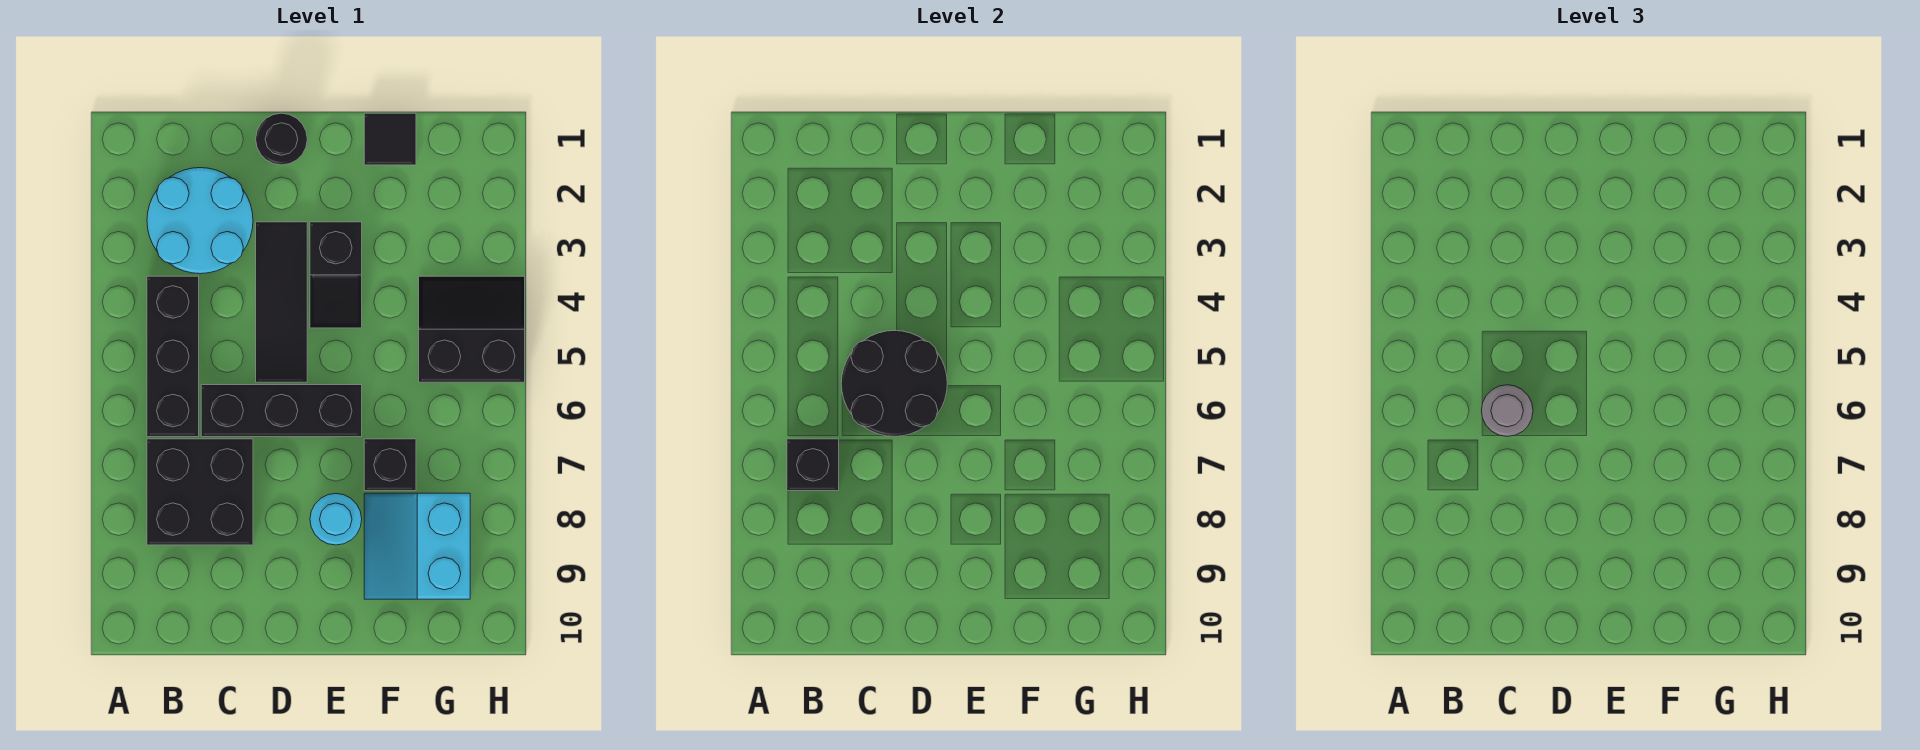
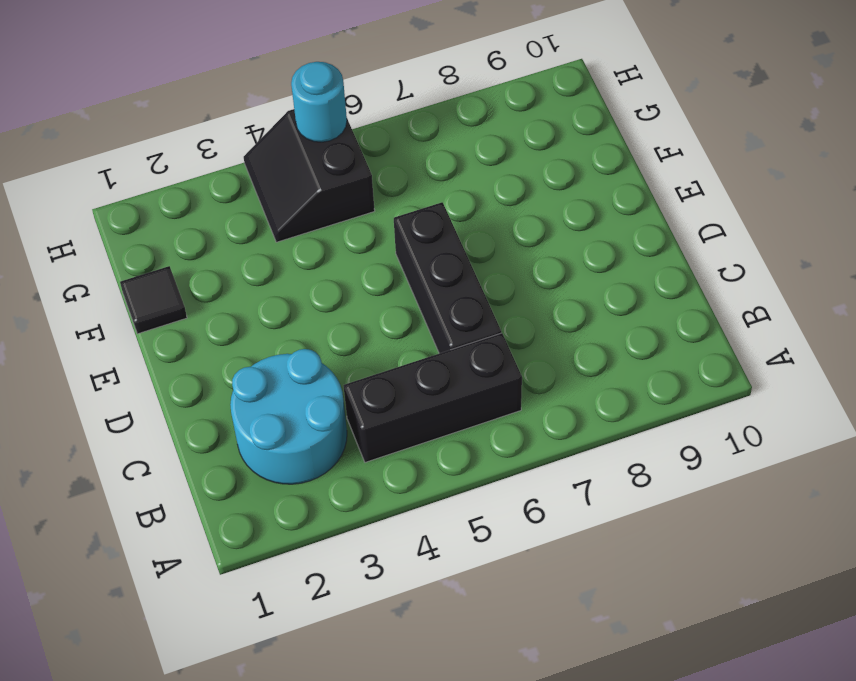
cyan 1x1 round brick [291,62,347,142] -> cyan 1x1 round brick moved to [310,493,362,545]
none -> black 2x2 brick [147,439,253,545]
none -> black 1x1 round brick [256,113,307,165]
none -> black 1x3 tile [256,222,307,382]

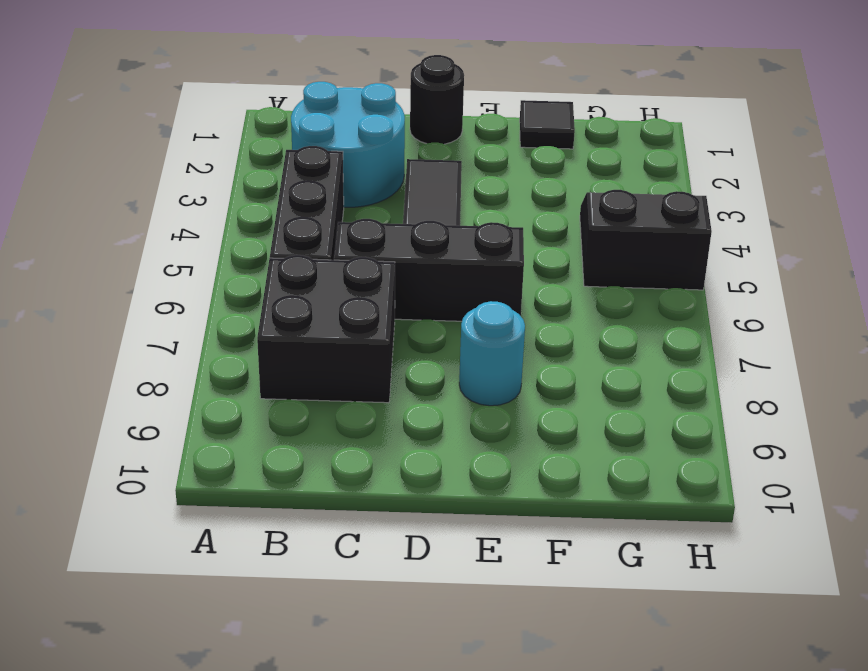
none -> black 1x2 slope [310,222,362,328]
none -> black 1x1 brick [364,439,416,491]
none -> cyan 2x2 slope [364,493,470,599]

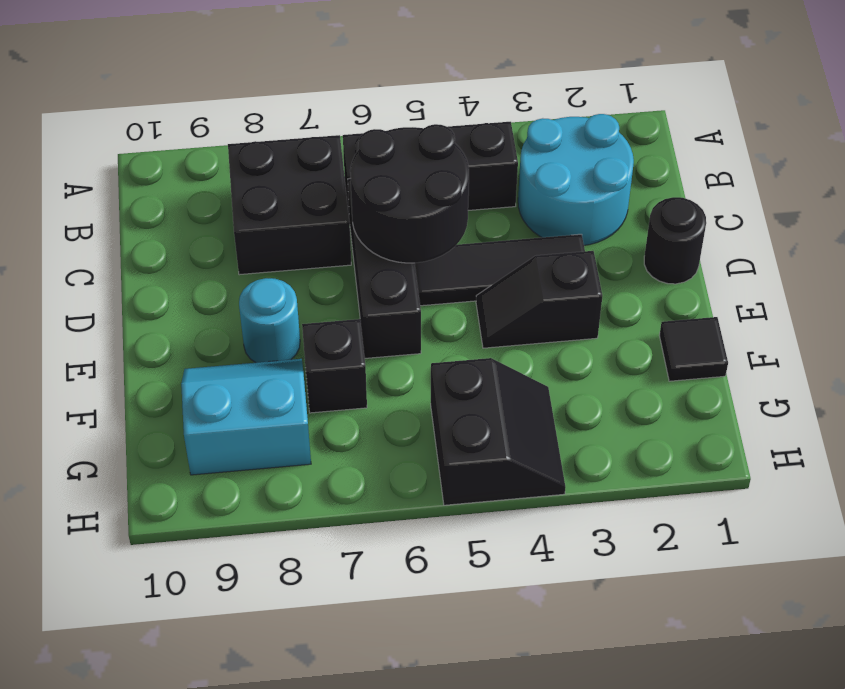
none -> black 1x1 brick [787,439,839,491]
none -> grey 1x1 round brick [1481,385,1533,436]

